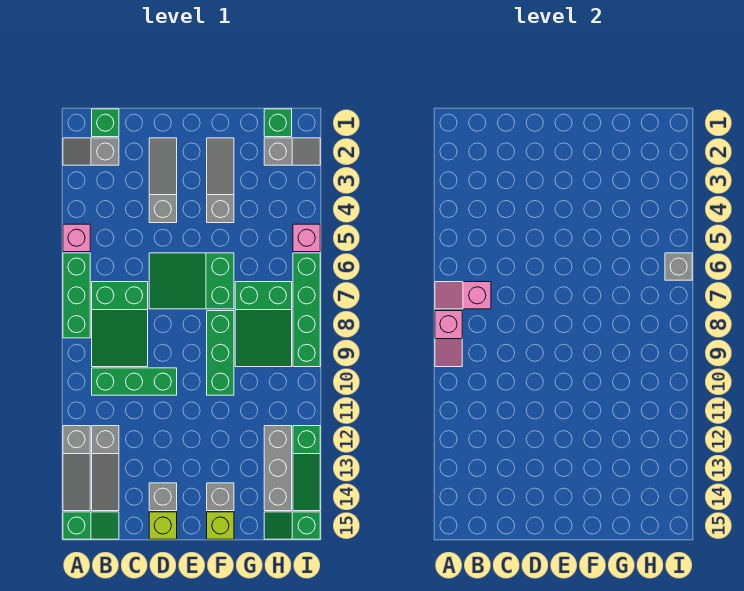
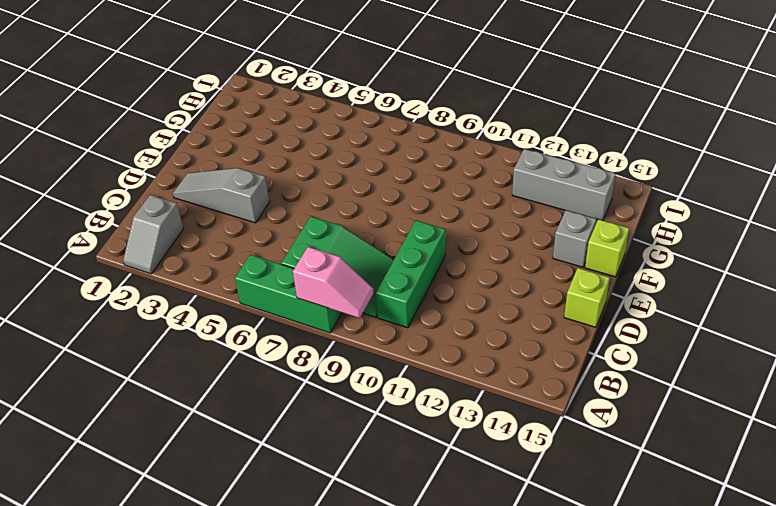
none -> pink 1x1 brick [63,224,90,252]
none -> grey 1x3 slope [63,426,90,511]
none -> green 1x2 slope [63,512,119,539]

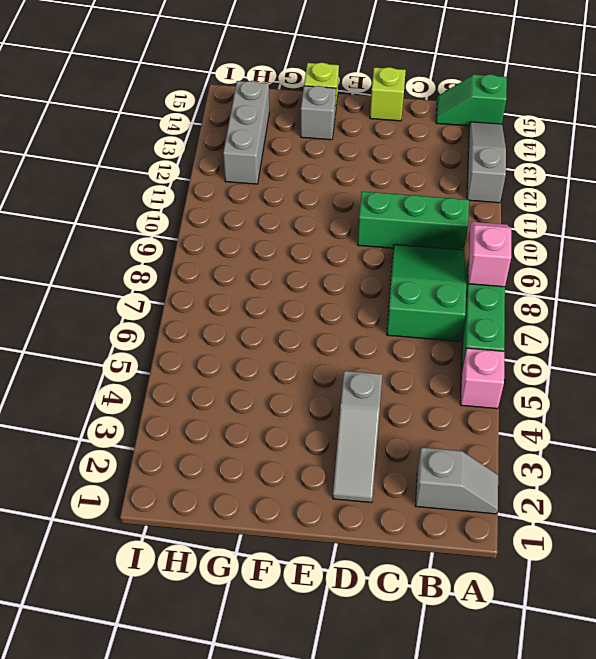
none -> green 1x1 brick [92,109,119,137]
none -> grey 1x3 slope [92,426,119,511]
none -> green 2x3 slope [149,253,234,309]

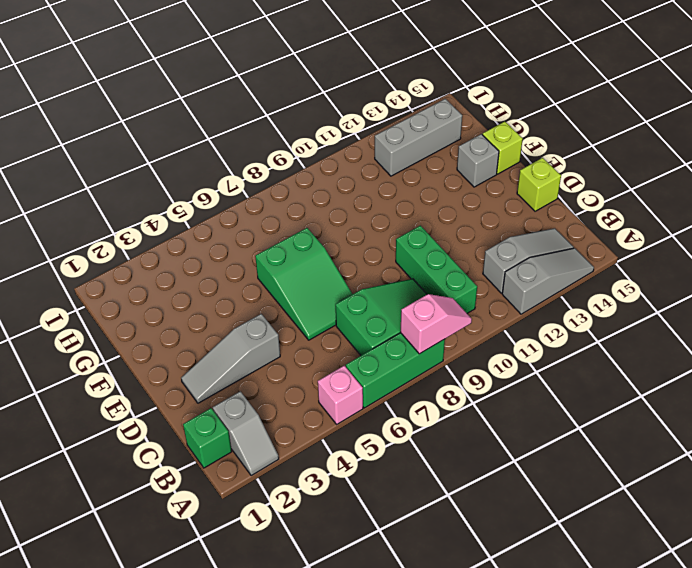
none -> green 1x2 slope [63,512,119,539]
none -> grey 1x1 brick [149,483,177,511]
none -> grey 1x3 slope [207,138,234,223]

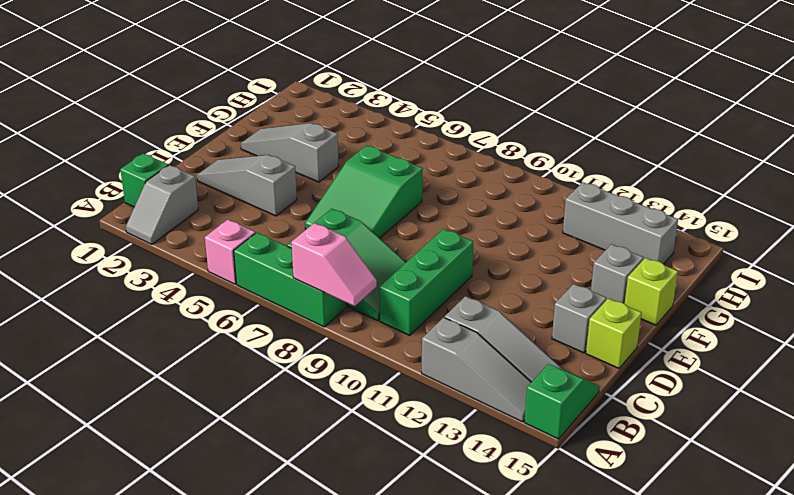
none -> green 1x3 brick [207,311,234,395]
none -> green 2x3 slope [235,282,292,367]
none -> green 1x1 brick [264,109,292,137]

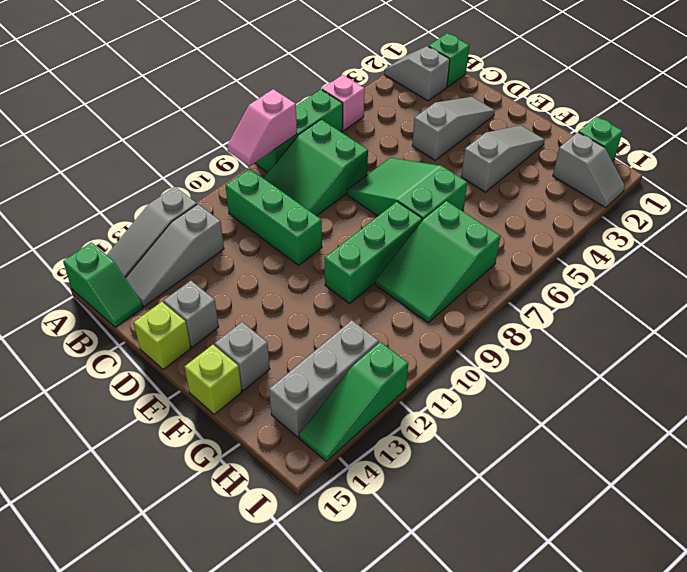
none -> green 1x2 slope [264,512,320,539]
none -> pink 1x1 brick [293,224,320,252]
none -> green 1x4 brick [293,253,320,367]

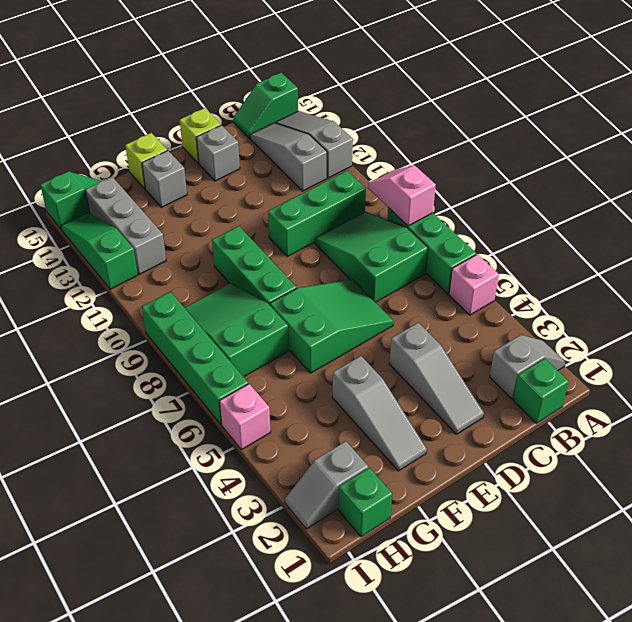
none -> pink 1x2 slope [435,282,491,309]
none -> grey 1x1 brick [665,253,692,280]

